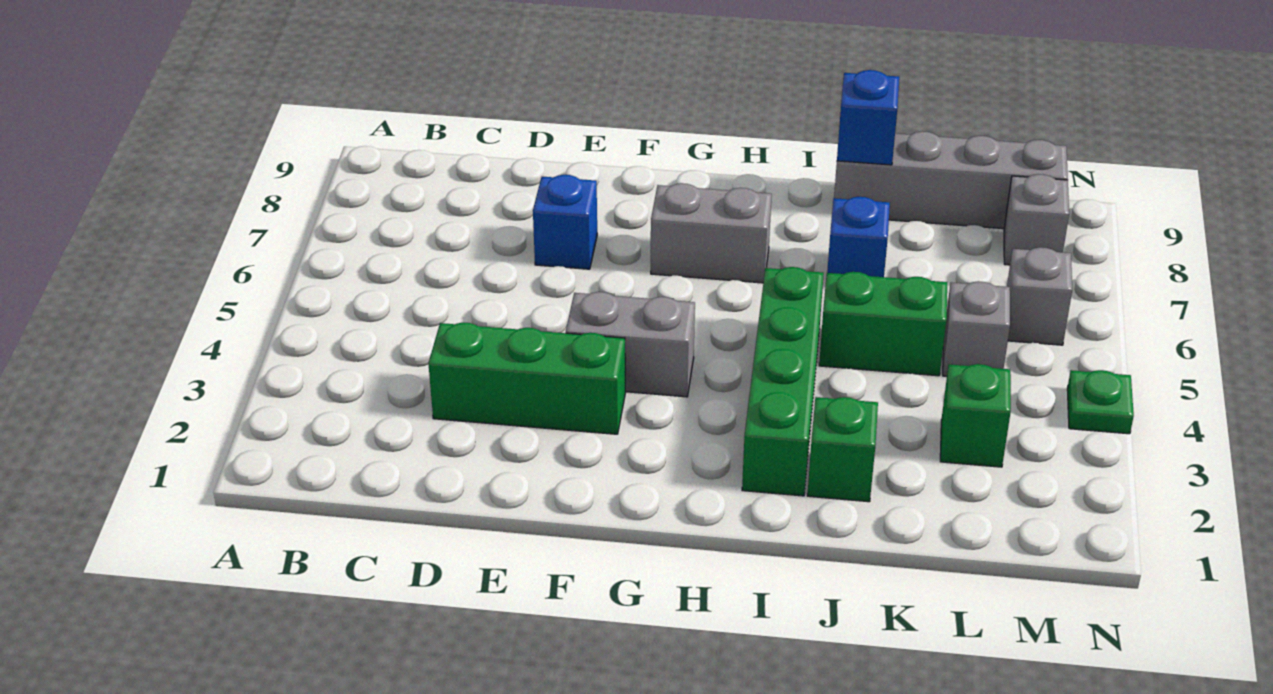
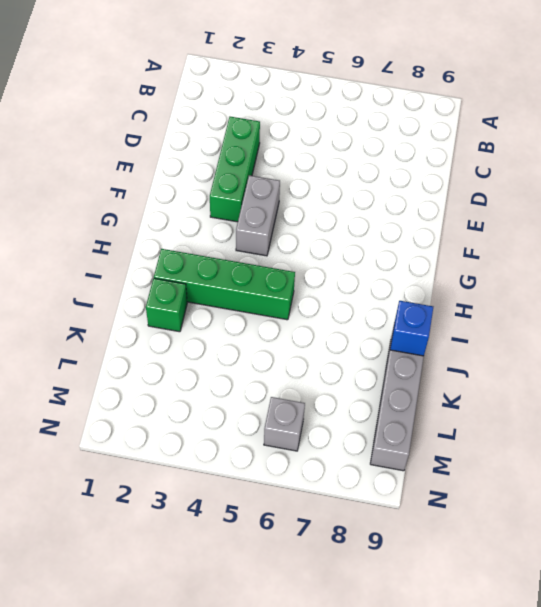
none -> blue 1x1 brick [533,175,597,269]
none -> grey 1x2 brick [651,183,772,283]
none -> green 1x2 brick [819,272,947,376]

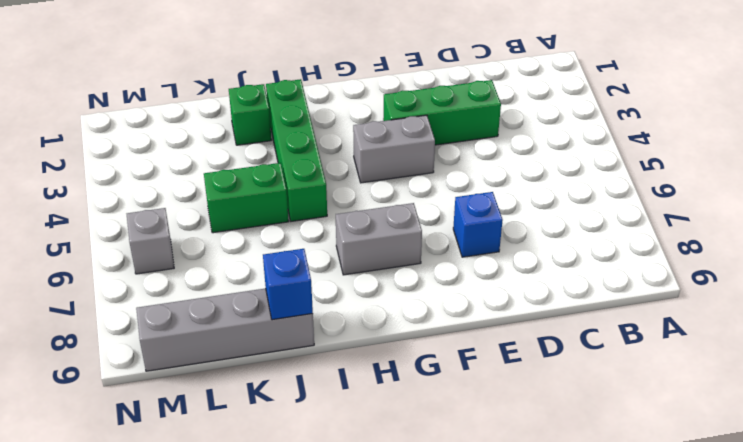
none -> blue 1x1 brick [827,197,890,277]
none -> green 1x1 brick [940,364,1011,467]
none -> grey 1x1 brick [943,281,1010,376]

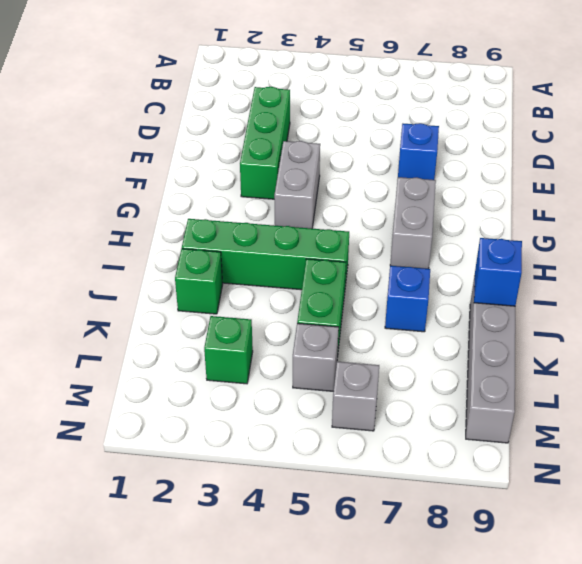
none -> grey 1x1 brick [1004,174,1069,265]
none -> green 1x1 plate [1067,370,1134,434]

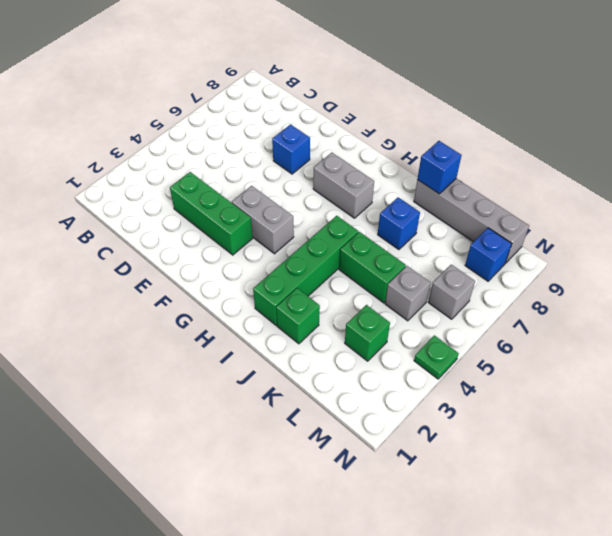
blue 1x1 brick [465,228,512,281] -> grey 1x1 brick [1004,174,1069,265]

